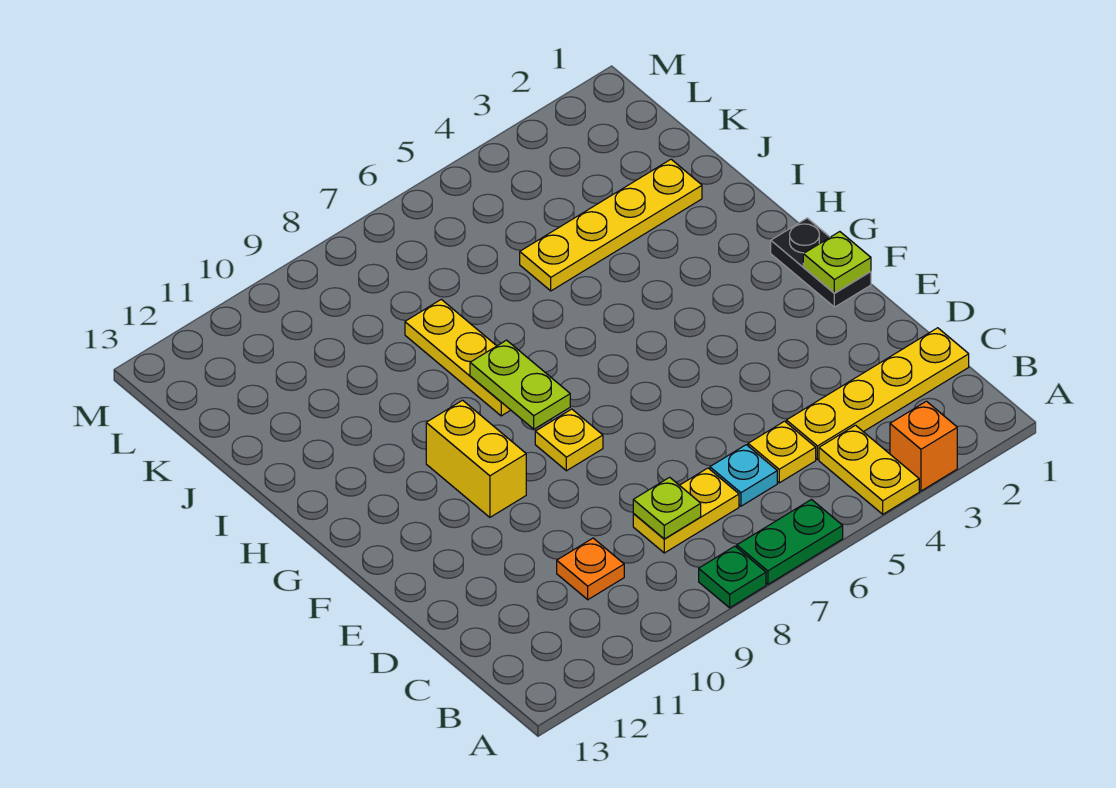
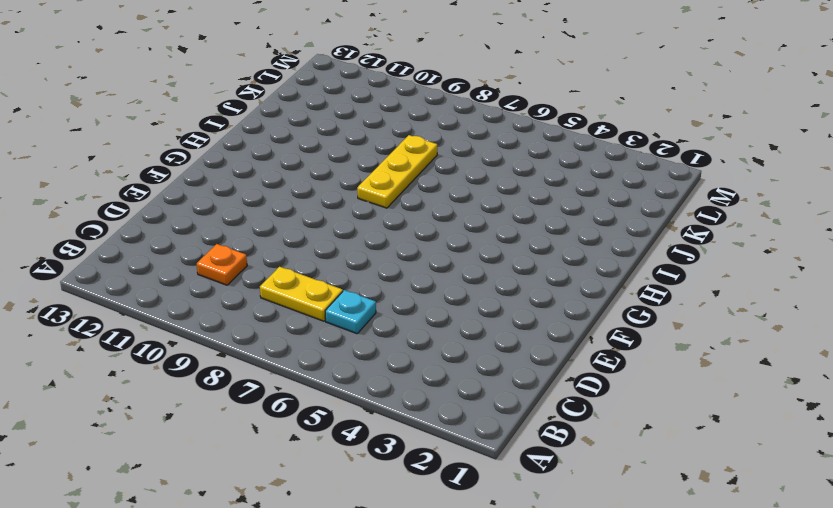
none -> orange 1x1 brick [890,401,957,491]
none -> yellow 1x2 plate [819,425,919,514]
none -> green 1x2 plate [737,500,843,584]

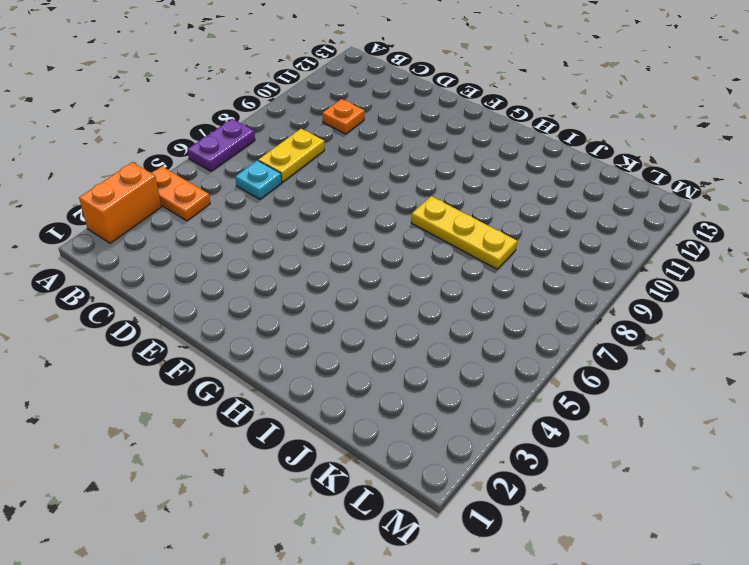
orange 1x2 brick [79,162,161,243] -> orange 1x1 brick [890,401,957,491]
orange 1x2 plate [152,167,210,221] -> yellow 1x2 plate [819,425,919,514]
purple 1x2 plate [187,119,255,171] -> green 1x2 plate [737,500,843,584]
none -> green 1x1 plate [699,546,766,608]
none -> yellow 1x4 plate [786,328,969,460]
none -> yellow 1x1 plate [748,421,816,483]

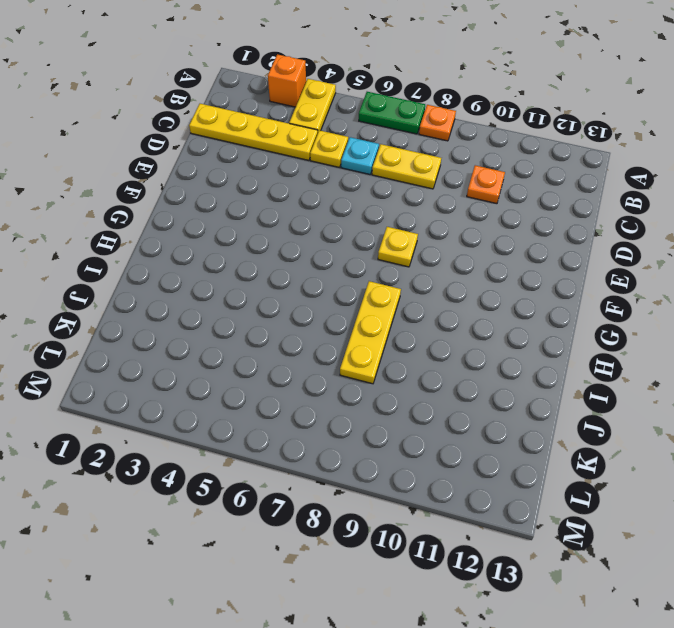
orange 1x1 plate [419,105,456,141] -> green 1x1 plate [699,546,766,608]
none -> black 1x2 plate [771,218,871,307]
none -> yellow 1x2 brick [426,400,526,517]
none -> yellow 1x4 plate [520,159,702,291]

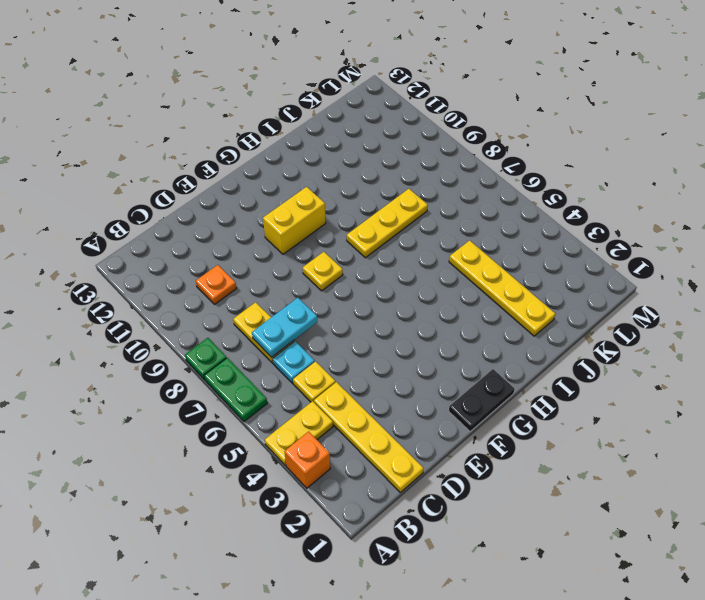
cyan 1x2 plate [252,298,317,357] -> none
none -> lime 1x1 plate [633,477,701,539]
none -> lime 1x1 plate [803,232,871,293]
none -> lime 1x2 plate [470,340,570,429]

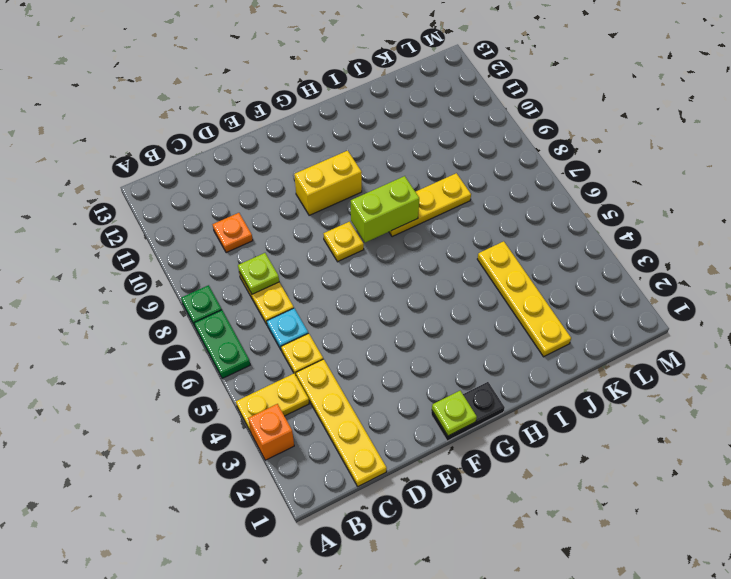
lime 1x2 brick [351,176,419,242] -> lime 1x2 plate [470,340,570,429]

